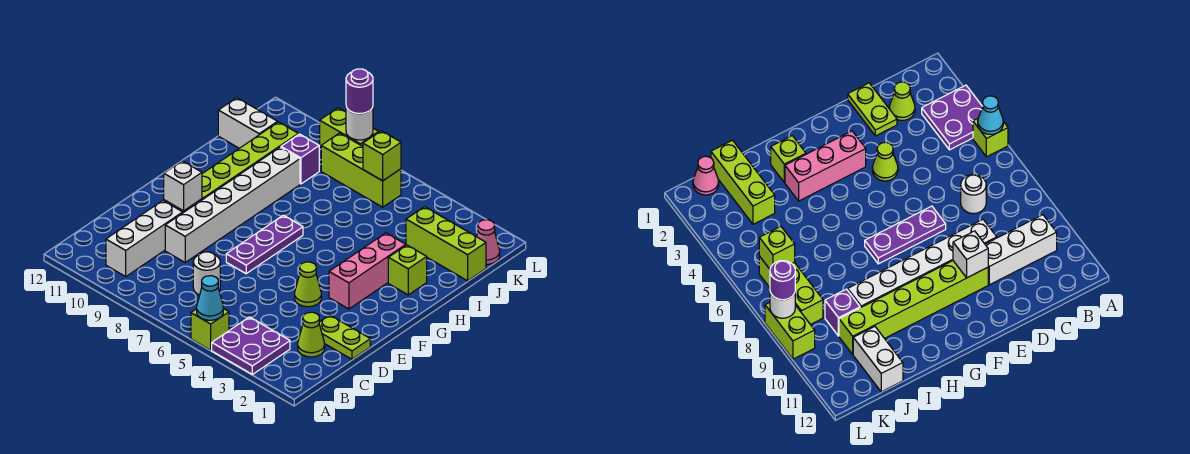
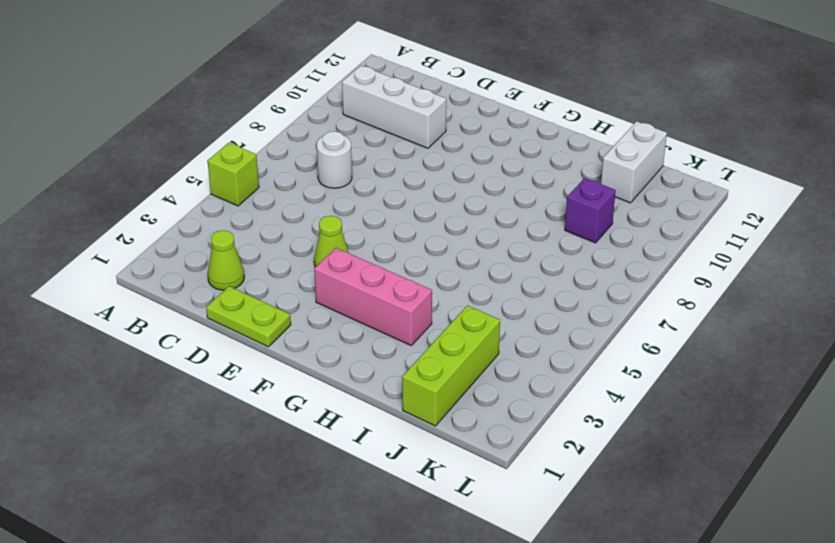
lime 1x2 plate [206,286,291,347] -> lime 1x2 plate turned to [319,315,370,359]
none -> purple 2x2 plate [212,317,290,374]
none -> white 1x6 brick [165,147,300,262]
none -> purple 1x3 plate [226,215,303,274]

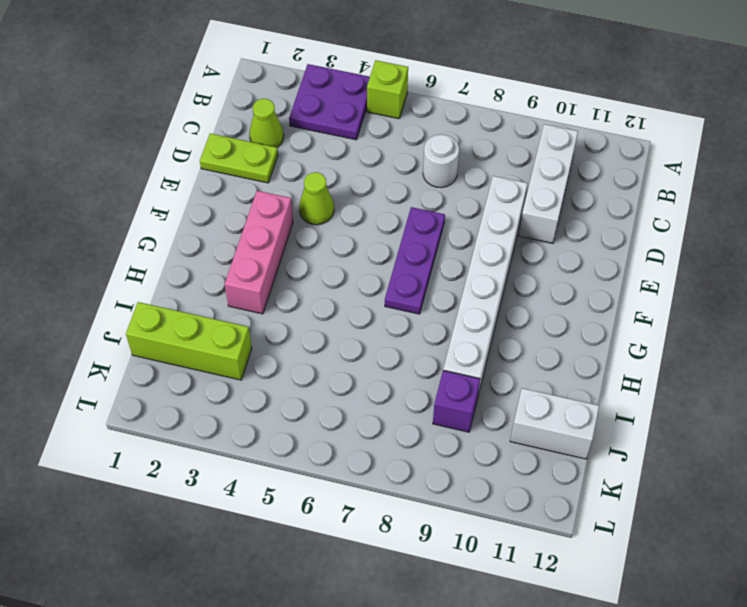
none -> lime 1x6 brick [164,122,298,213]
none -> lime 1x1 brick [388,245,427,295]
none -> pink 1x1 cone [477,220,500,264]

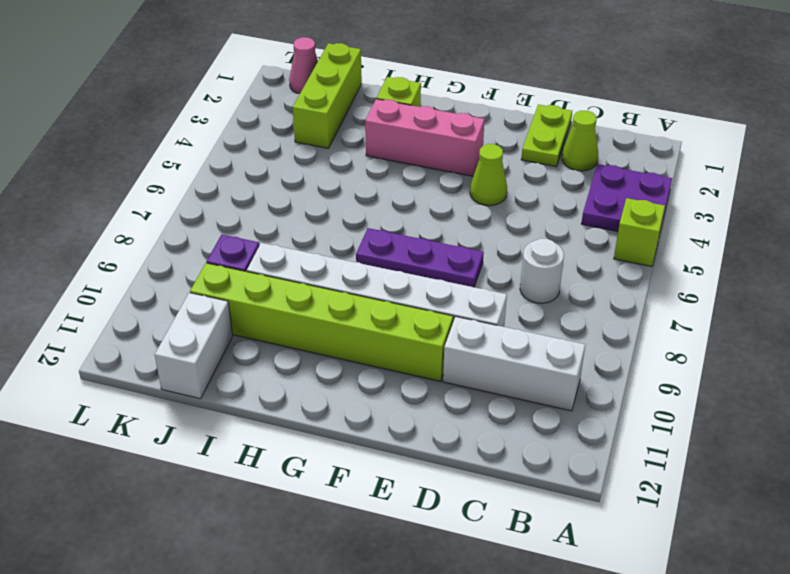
none -> lime 1x3 brick [321,133,401,207]
none -> lime 1x2 brick [320,108,379,147]
none -> cyan 1x1 cone [197,276,223,320]

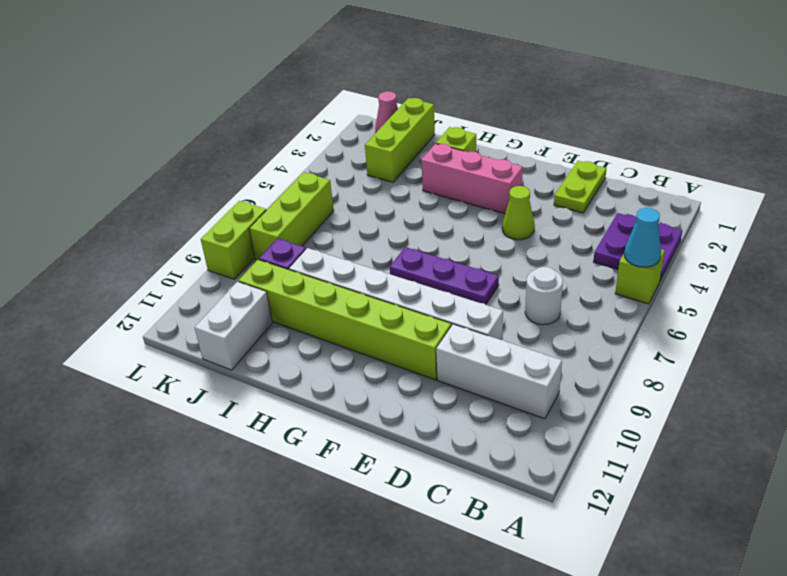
none -> lime 1x1 cone [298,312,325,357]
none -> white 1x1 brick [164,161,202,211]
none -> lime 1x1 brick [363,131,401,181]

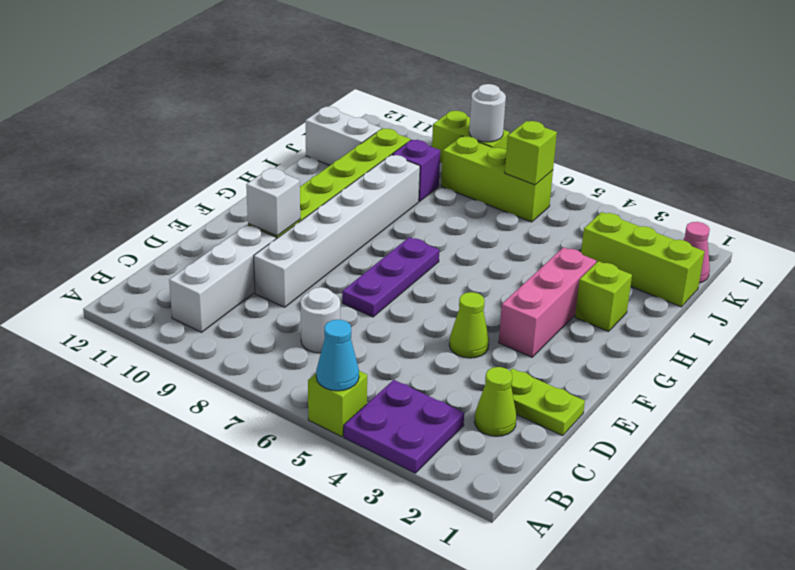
none -> purple 1x1 round brick [346,69,373,114]

